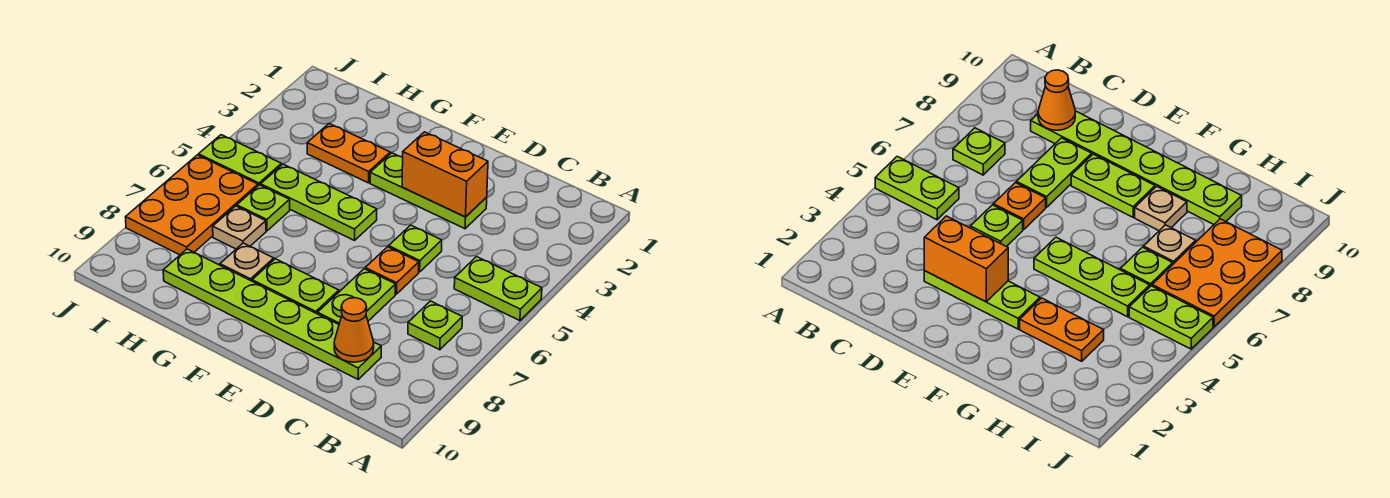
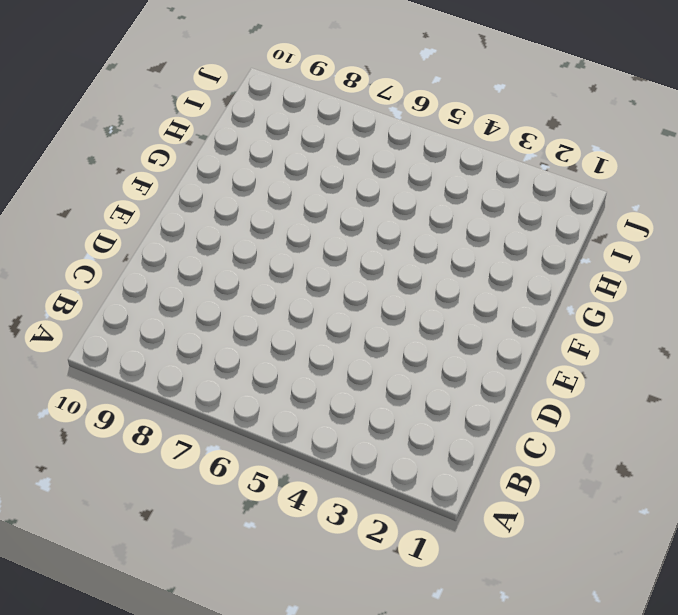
none -> lime 1x2 plate [454,257,542,321]
none -> lime 1x1 plate [408,301,462,350]
none -> lime 1x6 plate [163,249,381,379]

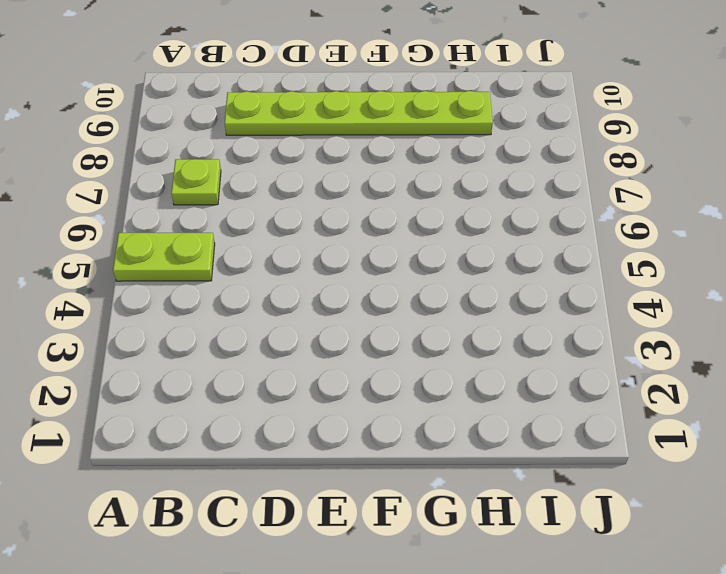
none -> lime 1x3 plate [370,153,487,229]
none -> lime 1x1 plate [389,225,442,272]
none -> orange 1x1 plate [365,247,419,294]

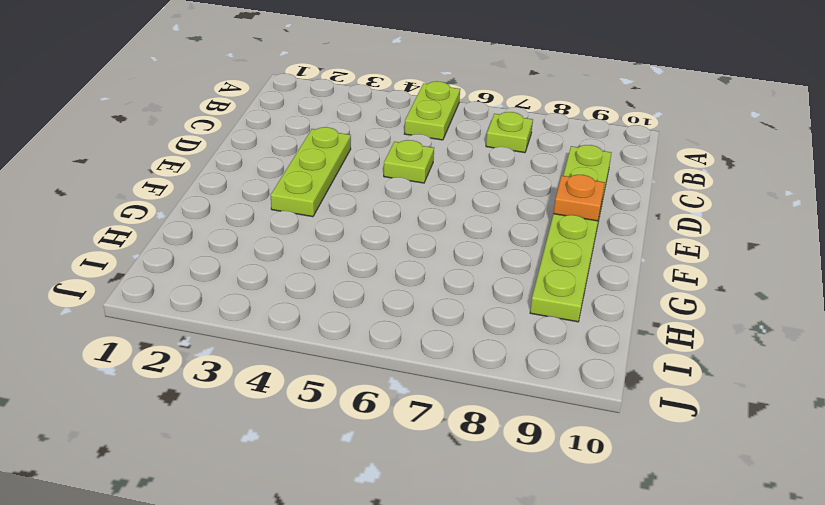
orange 1x1 plate [554,175,605,221] -> orange 1x1 plate moved to [365,247,419,294]
none -> lime 1x2 plate [317,269,396,324]
none -> lime 1x2 plate [252,259,339,314]
none -> lime 1x3 plate [261,164,377,240]

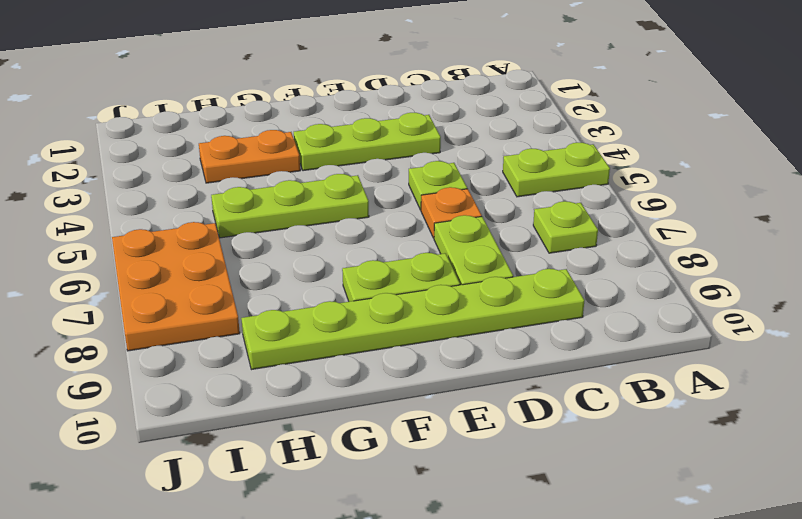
none -> tan 1x1 plate [220,243,274,281]
none -> lime 1x1 plate [237,185,290,231]
none -> tan 1x1 plate [213,206,266,249]

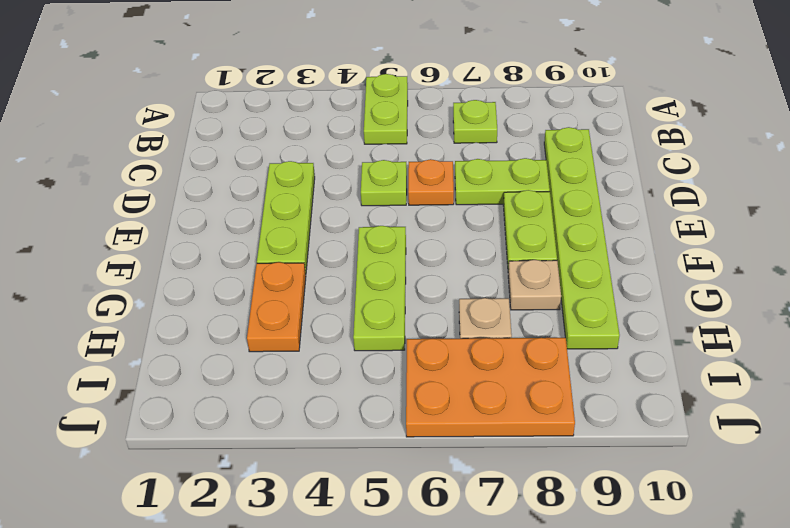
none -> lime 1x1 plate [237,185,290,231]
none -> lime 1x2 plate [199,135,281,186]
none -> orange 1x1 cone [334,298,374,362]

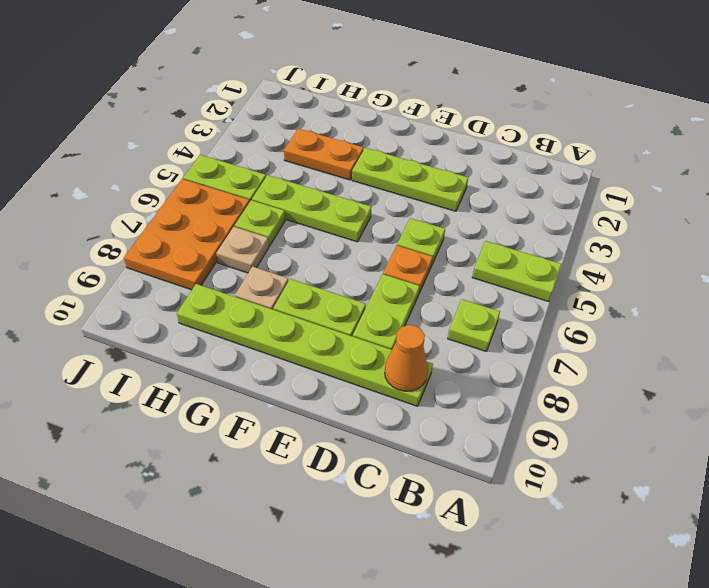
none -> orange 1x2 brick [402,132,488,217]

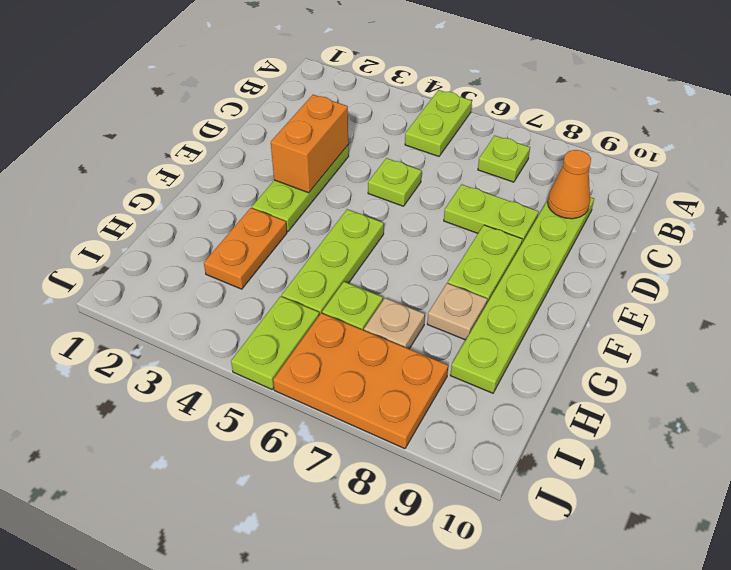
none -> orange 1x1 plate [365,247,419,294]

